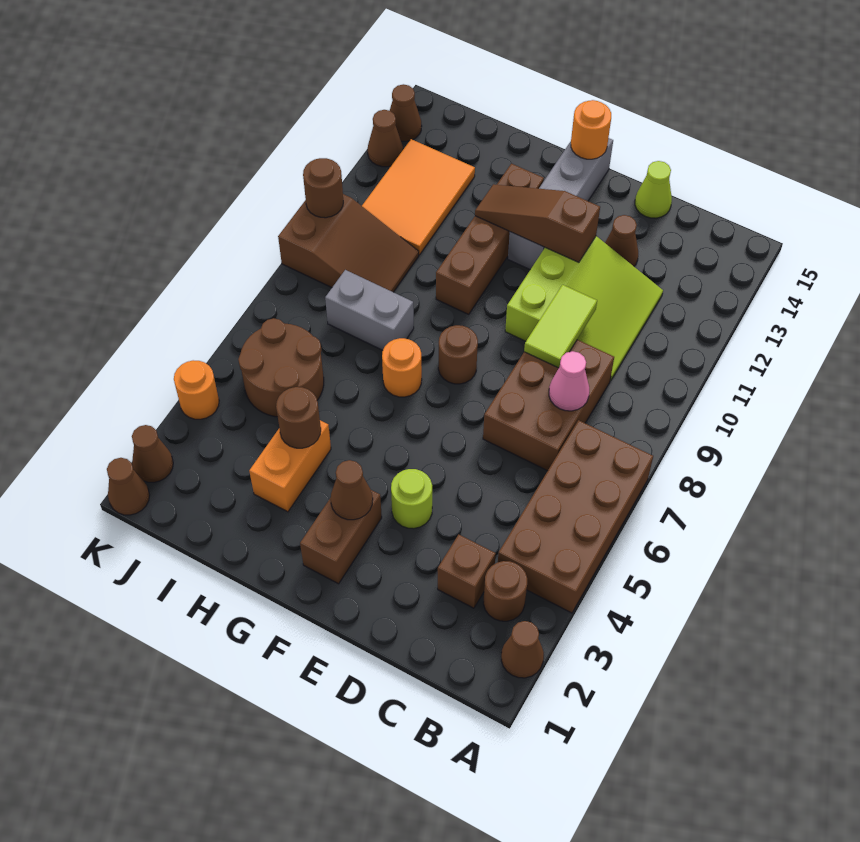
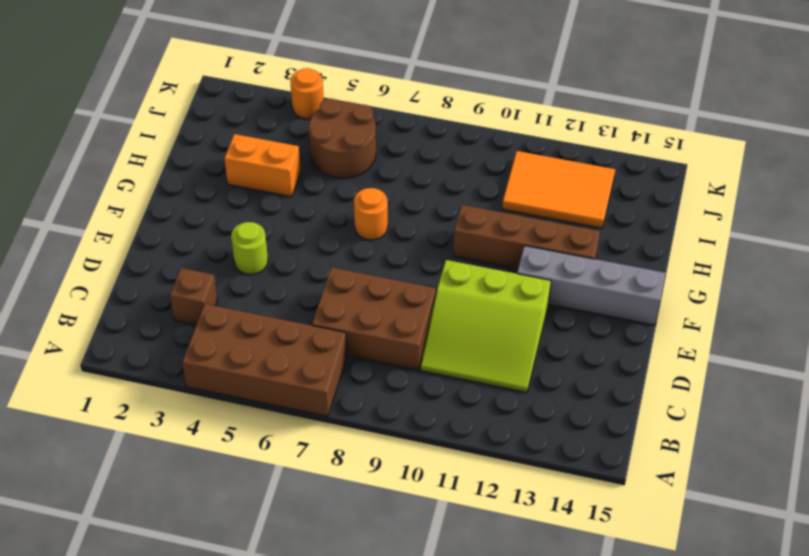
none -> brown 1x1 cone [501,621,544,678]
none -> brown 1x1 round brick [483,561,527,621]
none -> brown 1x1 cone [605,215,638,266]
none -> lime 1x1 cone [635,161,672,218]

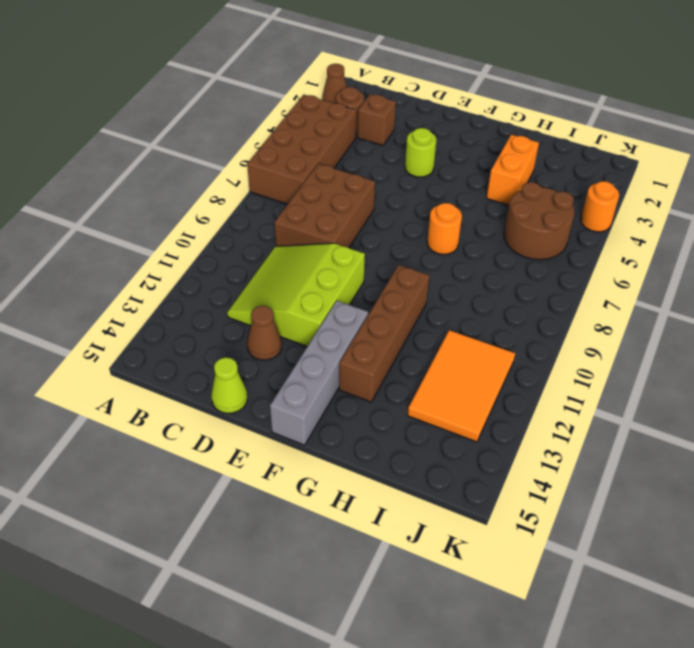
none -> brown 1x2 brick [300,490,382,584]
none -> brown 1x1 round brick [438,325,478,384]
none -> grey 1x2 brick [325,270,414,350]
none -> brown 2x3 slope [278,194,419,292]

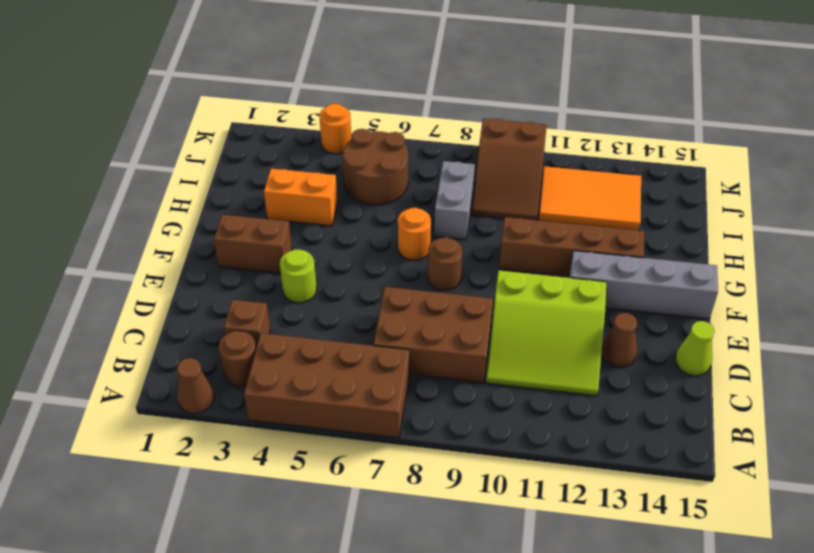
none -> brown 1x1 cone [107,458,150,515]
none -> brown 1x1 cone [132,425,173,482]
none -> brown 1x1 cone [368,110,403,167]
none -> brown 1x1 cone [390,84,422,141]

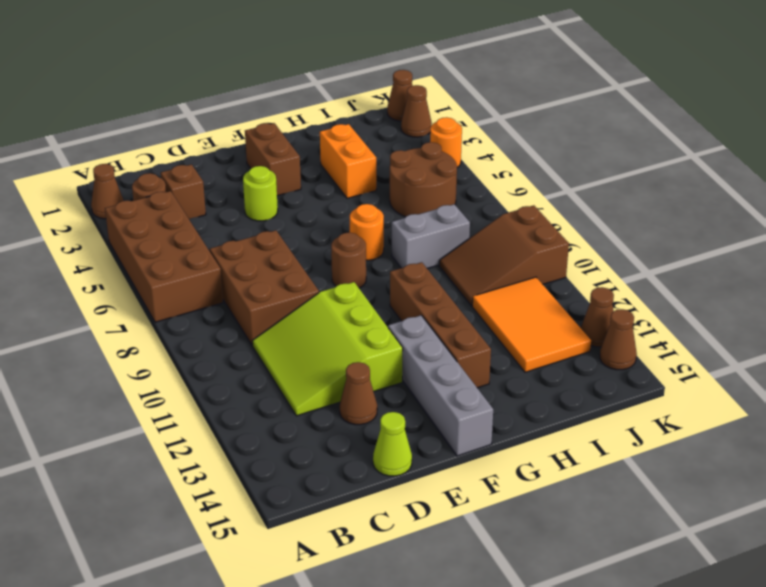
none -> pink 1x1 cone [549,351,589,411]
none -> lime 1x2 tile [524,285,597,368]
none -> brown 1x3 slope [475,184,600,262]
none -> brown 1x1 cone [331,460,373,520]

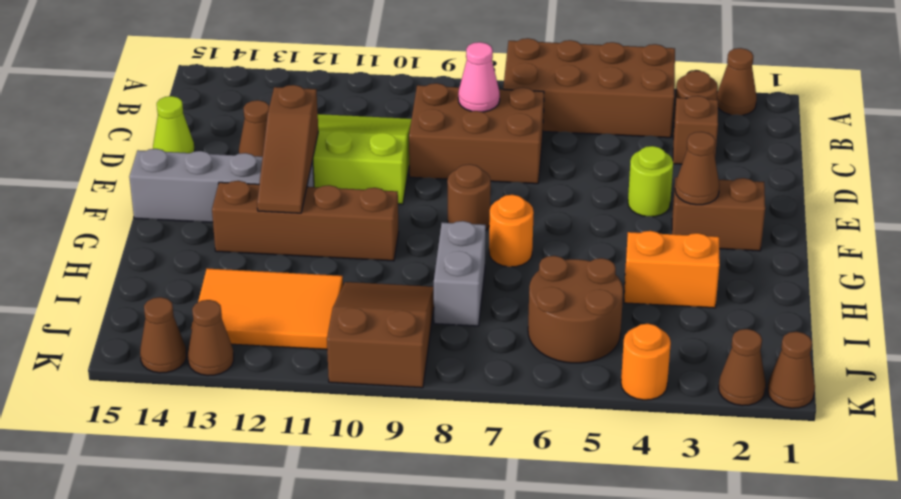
none -> lime 1x2 tile [524,285,597,368]
none -> orange 1x1 round brick [571,100,611,159]
none -> brown 1x1 round brick [276,387,321,448]
none -> brown 1x1 round brick [303,158,343,218]

